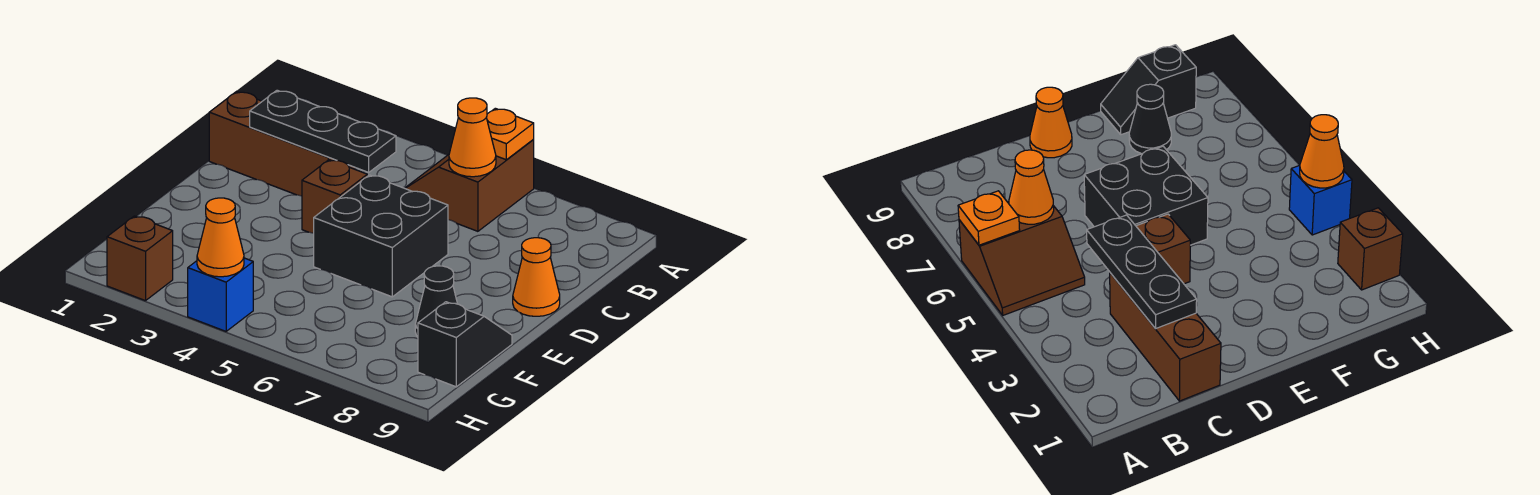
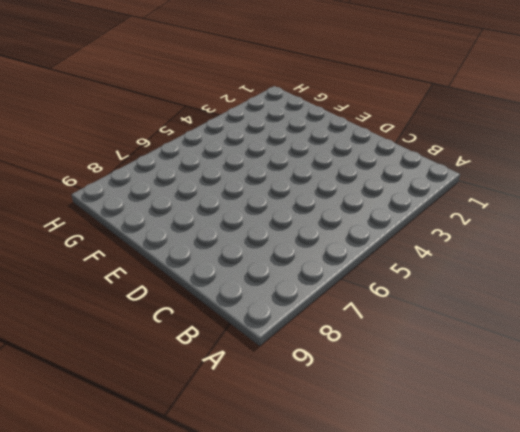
none -> brown 2x2 slope [405,140,534,231]
none -> brown 1x3 brick [209,92,356,196]
none -> brown 1x1 brick [302,160,367,233]

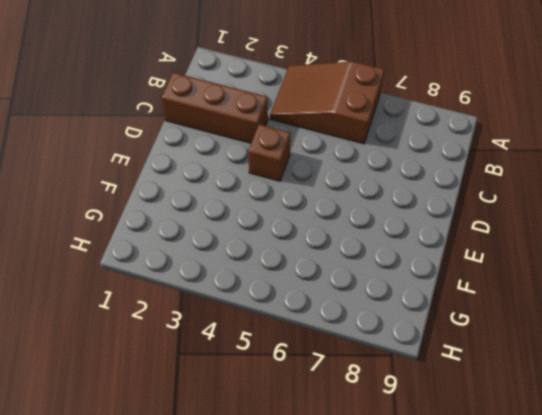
brown 2x3 slope [270,62,384,144] -> brown 2x2 slope [405,140,534,231]
none -> black 2x2 brick [314,175,448,297]
none -> orange 1x1 cone [513,238,560,316]
none -> black 1x1 cone [415,266,457,337]

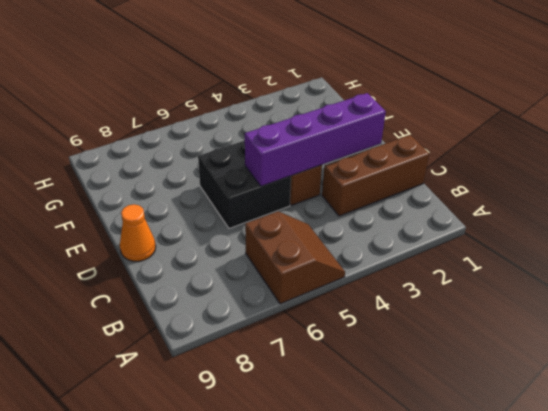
purple 1x4 brick [245,93,386,186] -> none
none -> black 1x1 cone [415,266,457,337]
none -> black 1x2 slope [418,302,512,387]
none -> brown 1x1 brick [107,216,173,301]

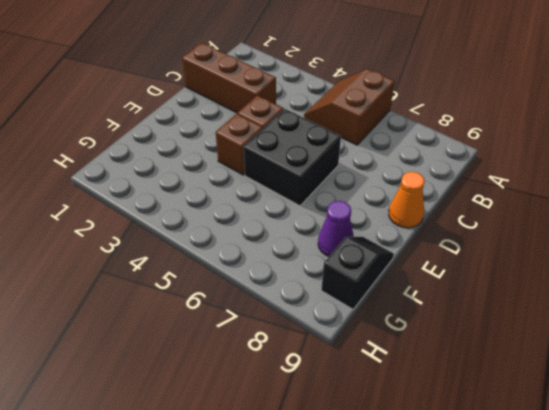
brown 1x1 brick [216,114,263,175] -> brown 1x1 brick moved to [107,216,173,301]
purple 1x1 cone [318,201,354,256] -> black 1x1 cone [415,266,457,337]
none -> blue 1x1 brick [188,258,253,331]
none -> orange 1x1 plate [486,108,534,160]
none -> orange 1x1 cone [449,98,496,177]

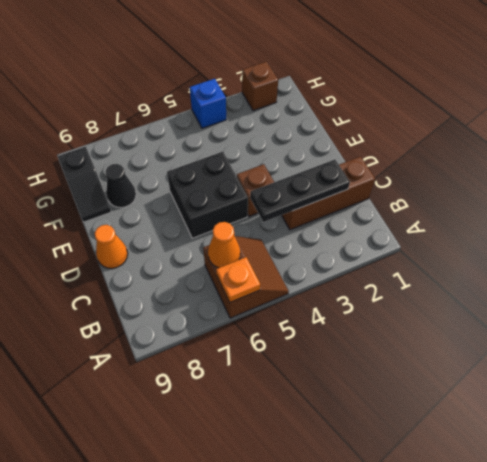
none -> orange 1x1 cone [197,198,244,277]

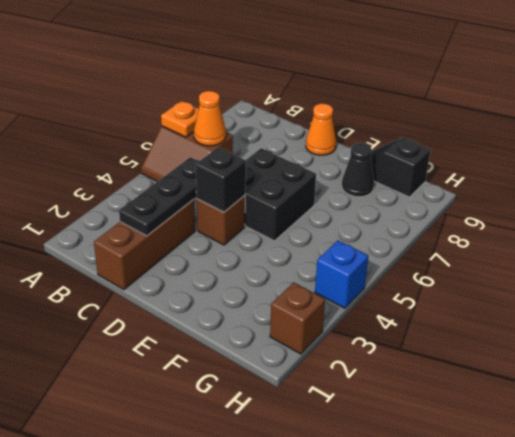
black 1x1 brick [196,148,246,212] -> none
none -> orange 1x1 cone [197,198,244,277]

